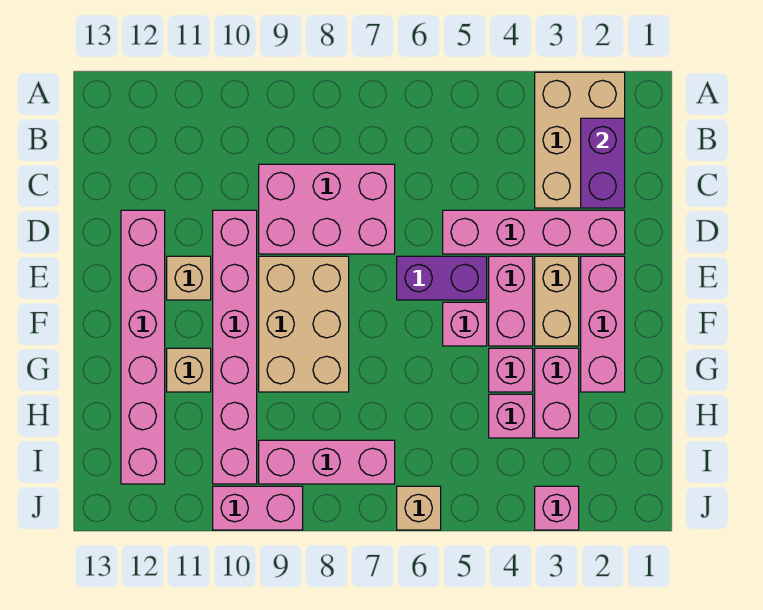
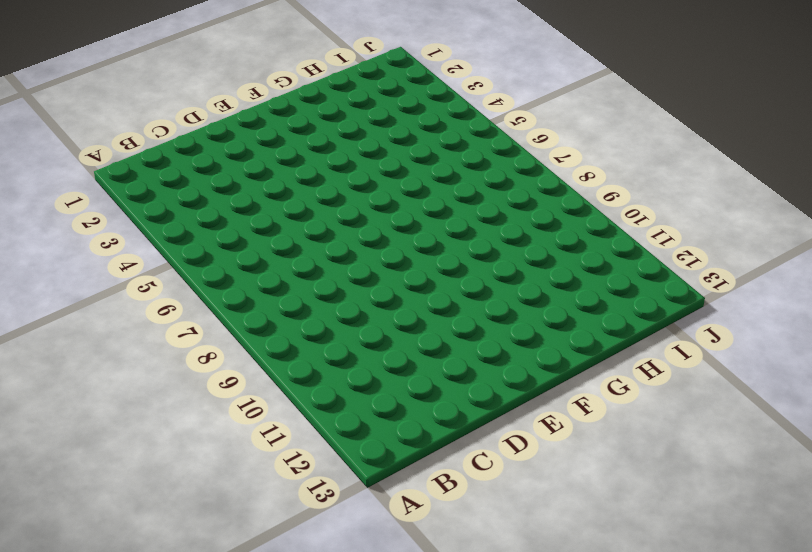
none -> tan 2x3 brick [535,72,625,208]
none -> pink 2x3 brick [259,164,395,254]
none -> pink 1x4 brick [443,210,625,254]

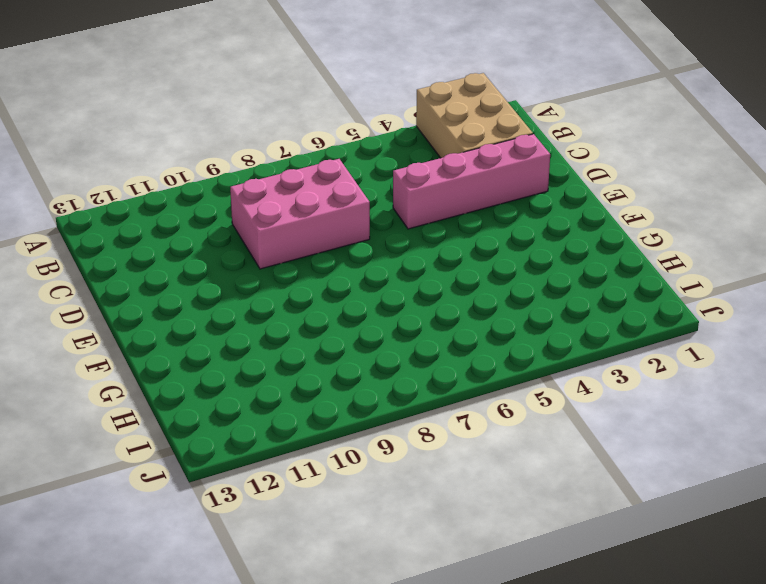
none -> pink 1x6 brick [213,210,257,484]
none -> pink 1x6 brick [121,210,165,484]
none -> pink 1x3 brick [581,256,625,392]

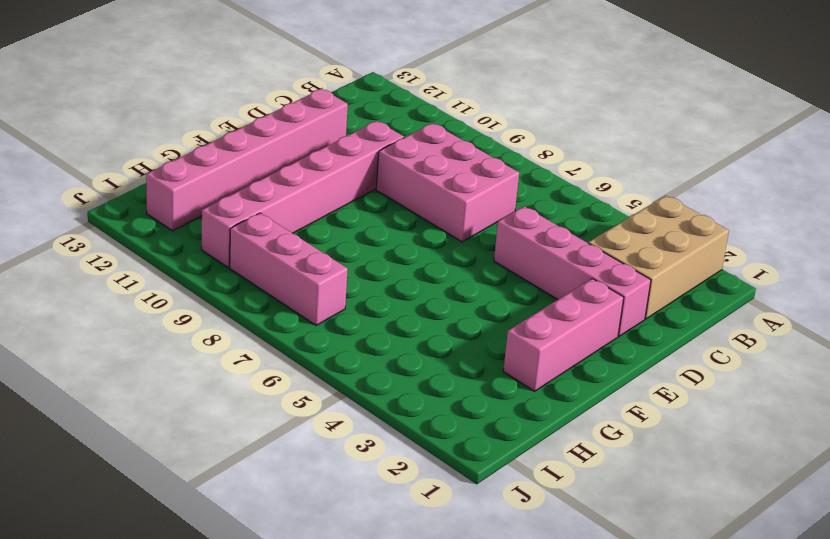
none -> tan 1x2 brick [535,256,579,346]
none -> pink 1x2 brick [489,256,533,346]
none -> purple 1x2 brick [397,256,487,300]

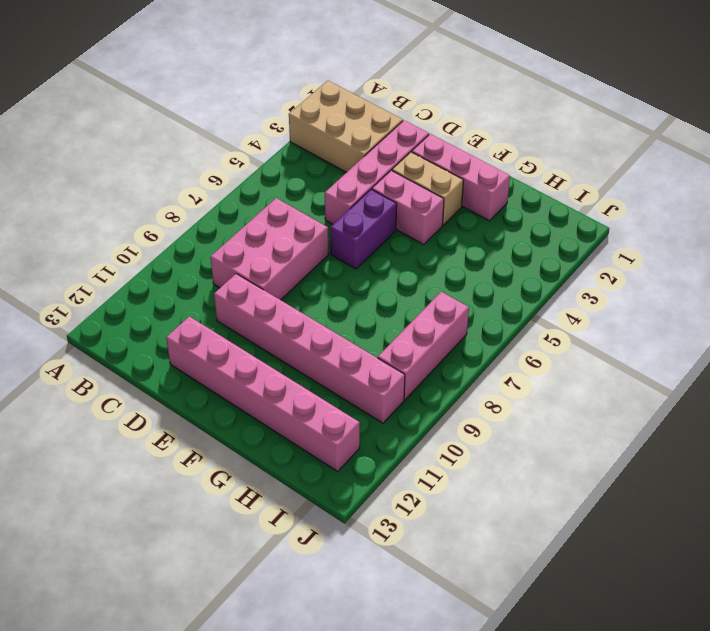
none -> tan 2x3 brick [259,256,349,392]
none -> tan 1x1 brick [167,256,211,300]
none -> pink 1x1 brick [443,302,487,346]

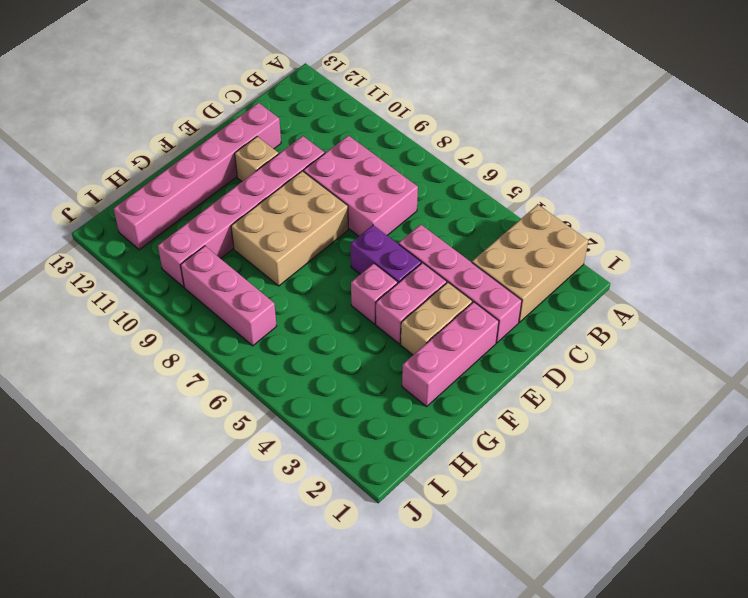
none -> pink 1x2 brick [535,348,579,438]
none -> pink 1x1 brick [489,348,533,392]
none -> tan 1x1 brick [167,348,211,392]

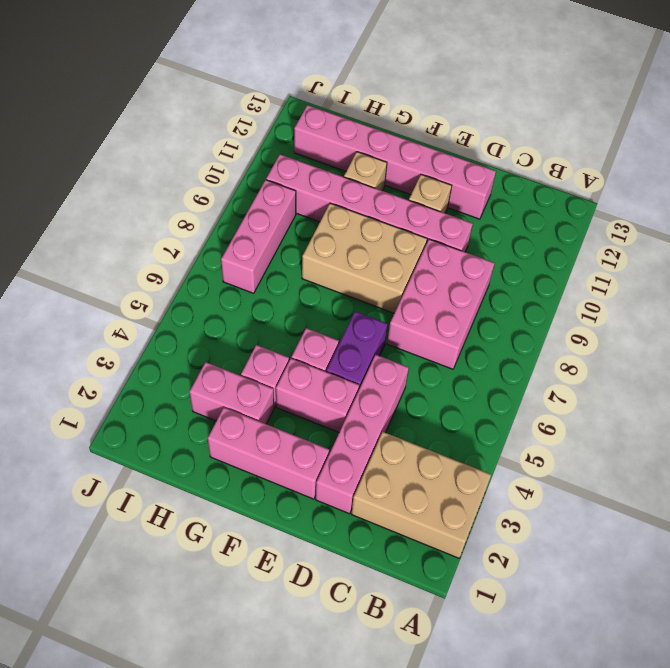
none -> tan 1x2 brick [535,256,579,346]
none -> pink 1x1 brick [489,394,533,438]
none -> pink 1x1 brick [535,486,579,530]

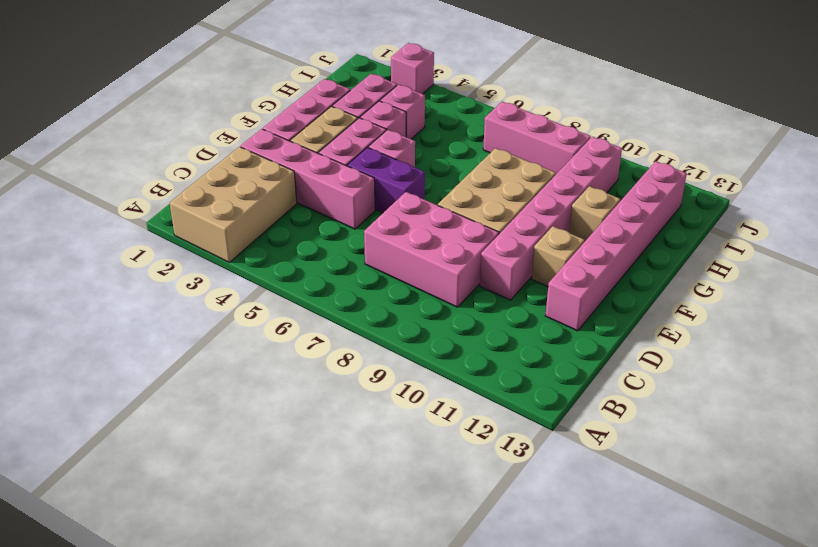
none -> tan 1x1 brick [397,486,441,530]
none -> pink 1x2 brick [213,486,303,530]
none -> purple 1x2 brick [581,118,625,208]

